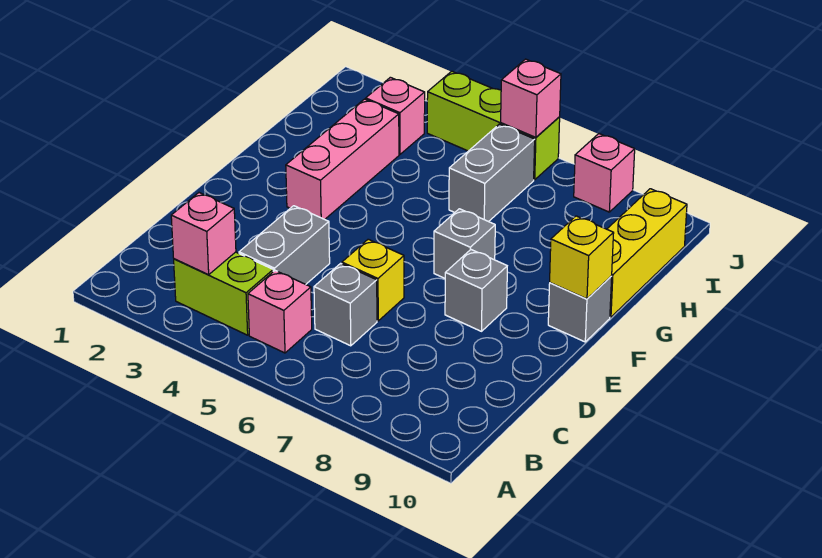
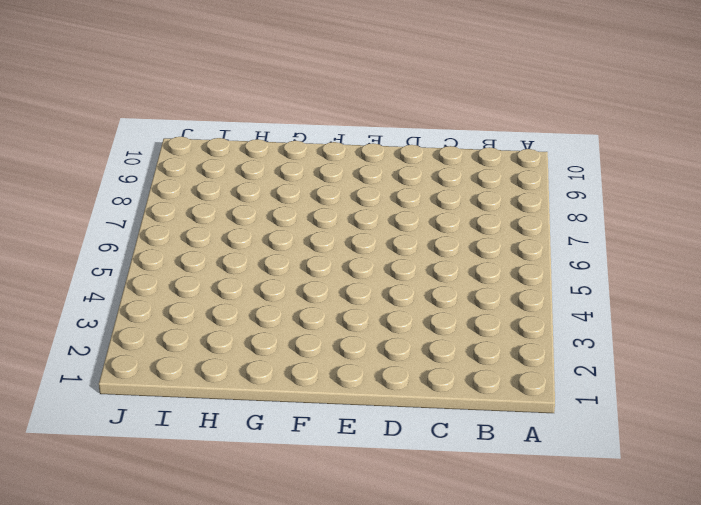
none -> lime 1x2 brick [174,252,273,335]
none -> pink 1x1 brick [248,271,312,353]
none -> grey 1x2 brick [239,206,330,284]

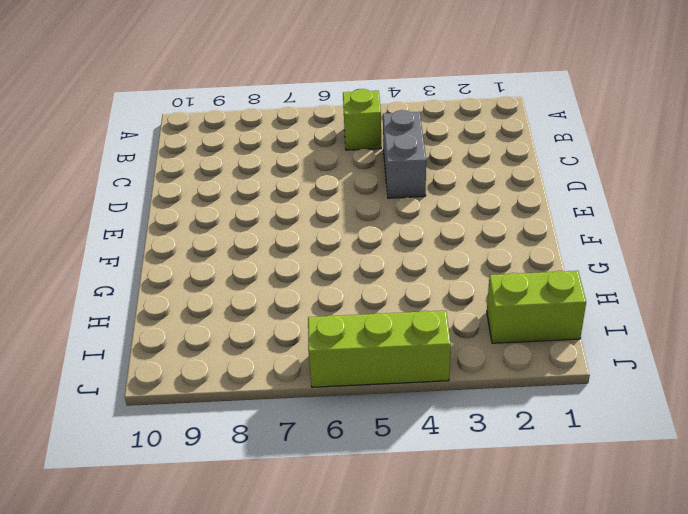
lime 1x1 brick [343,89,381,150] -> pink 1x1 brick [248,271,312,353]
lime 1x2 brick [487,271,586,343] -> lime 1x2 brick moved to [174,252,273,335]
none -> grey 1x1 brick [314,263,377,346]
none -> yellow 1x1 brick [342,239,404,321]
none -> grey 1x1 brick [445,250,507,331]

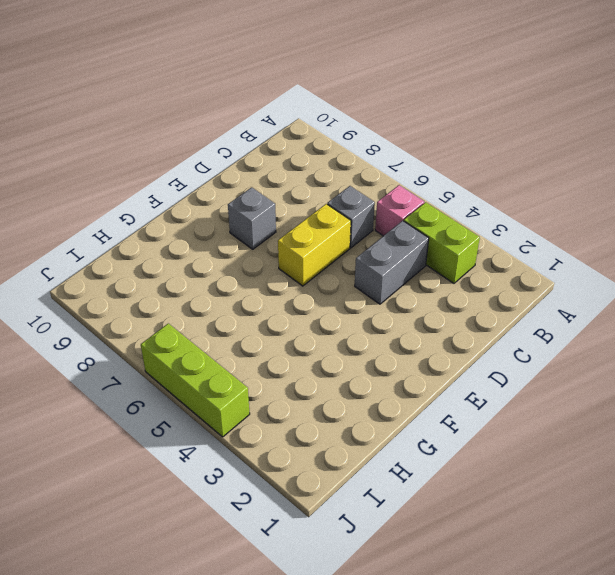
yellow 1x2 brick [278,204,351,286] -> yellow 1x1 brick [342,239,404,321]
none -> pink 1x3 brick [286,99,399,219]
none -> grey 1x1 brick [434,209,495,278]
none -> grey 1x1 brick [548,276,612,342]

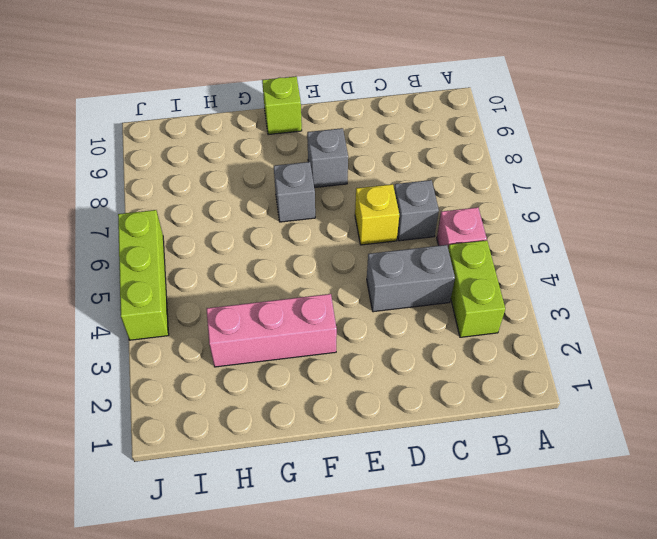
lime 1x1 brick [262,76,302,135] -> grey 1x1 brick [548,276,612,342]
none -> yellow 1x3 brick [607,189,687,317]
none -> grey 1x2 brick [449,124,535,222]
none -> pink 1x1 brick [366,77,425,154]

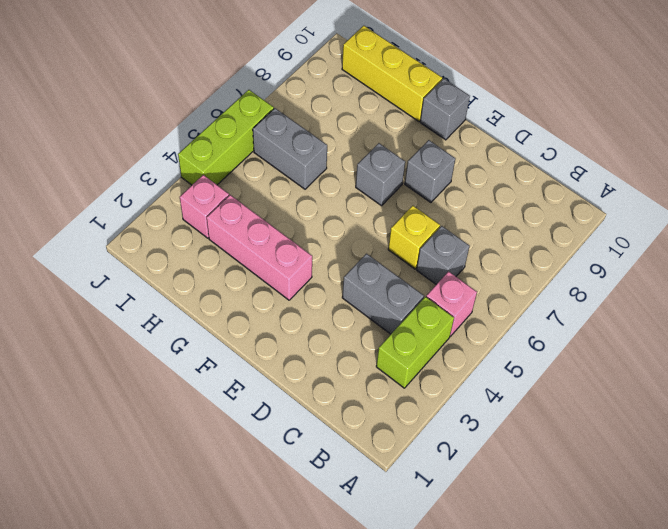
none -> pink 1x1 brick [574,134,635,212]
none -> pink 1x1 brick [171,193,236,275]
none -> yellow 1x1 brick [550,216,614,299]

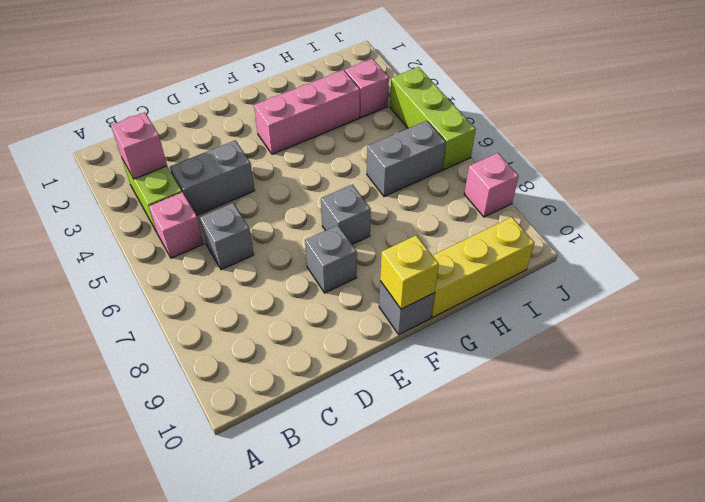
none -> yellow 1x1 brick [342,239,404,321]
none -> pink 1x1 brick [501,59,561,137]

